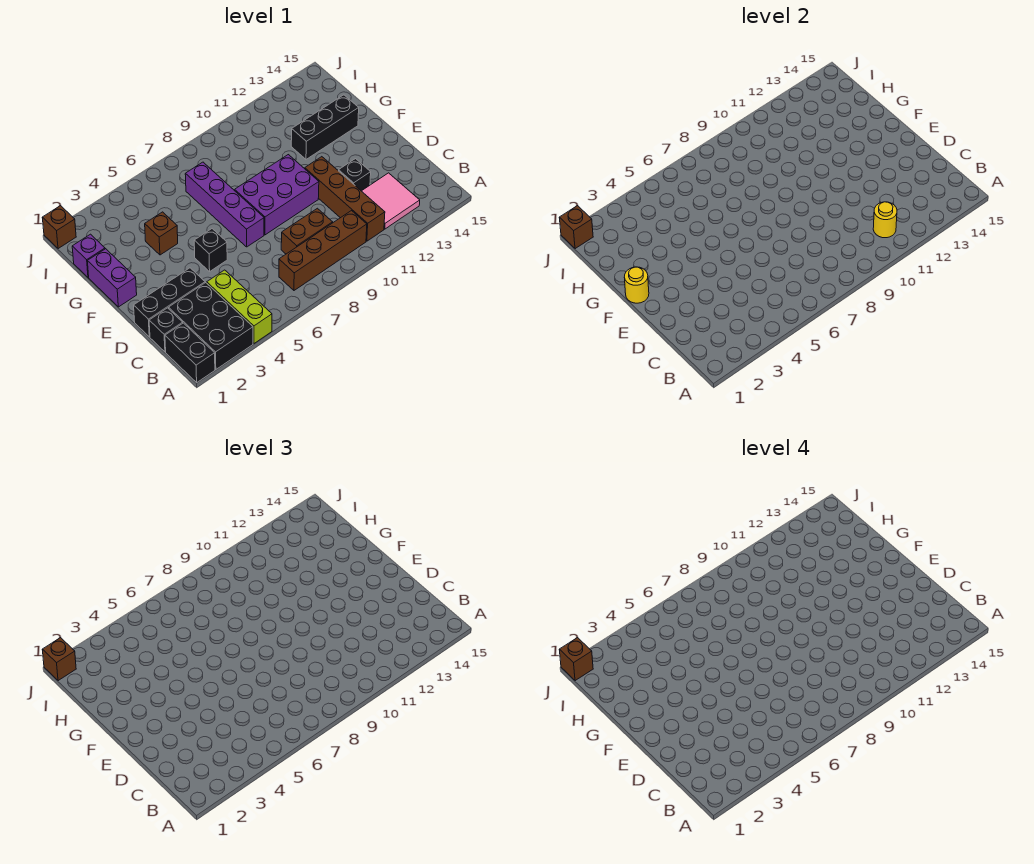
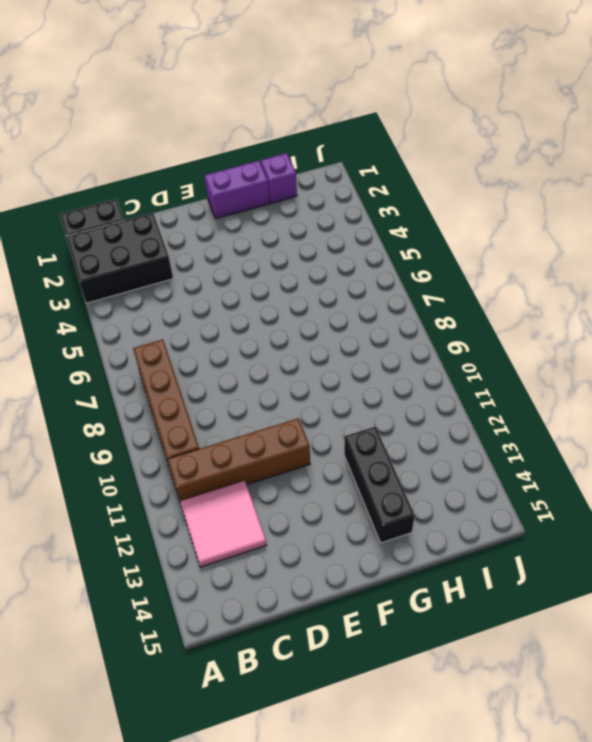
none -> lime 1x3 brick [207,270,272,343]
none -> black 1x1 brick [149,308,183,352]
none -> brown 1x2 brick [281,208,333,254]

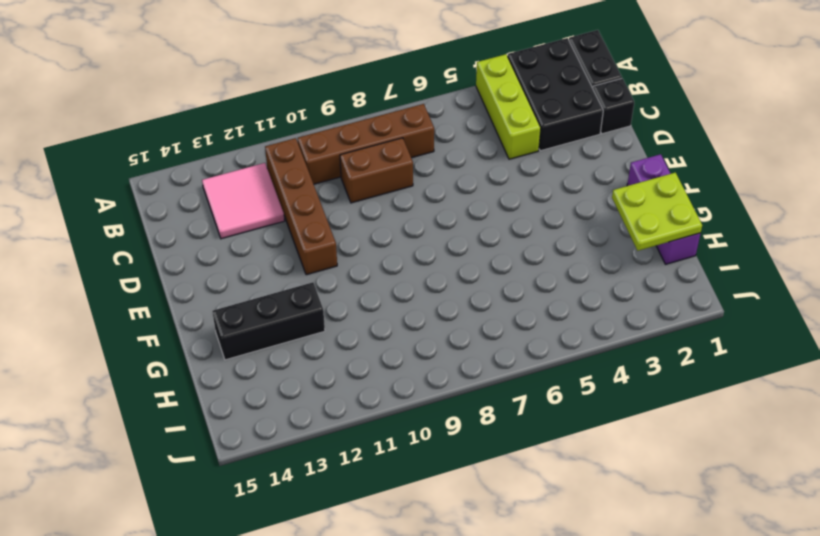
lime 2x2 plate [612,173,702,251] -> none
none -> black 1x3 brick [134,268,205,337]
none -> black 1x1 brick [339,159,371,191]
none -> black 1x1 brick [194,229,227,271]

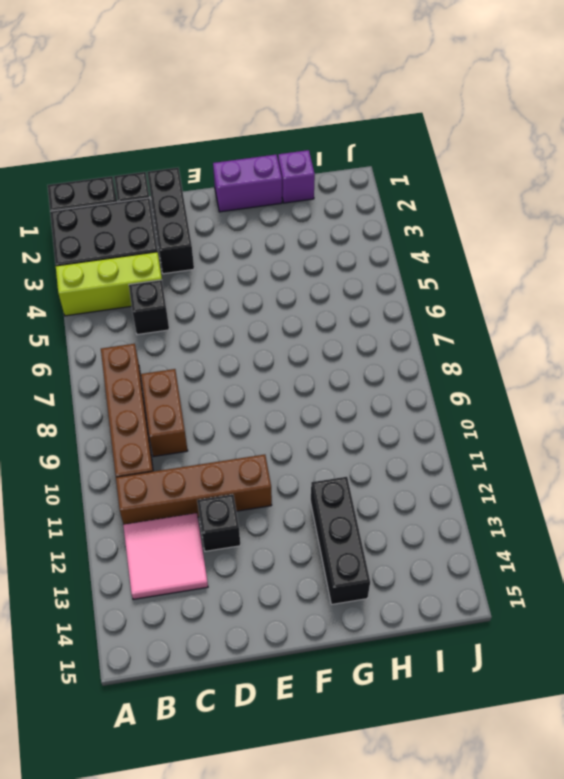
black 1x1 brick [129,280,169,335] -> black 1x1 brick moved to [194,229,227,271]
none -> purple 1x4 brick [185,162,264,247]
none -> purple 2x3 brick [235,155,319,235]
none -> brown 1x1 brick [145,212,178,255]

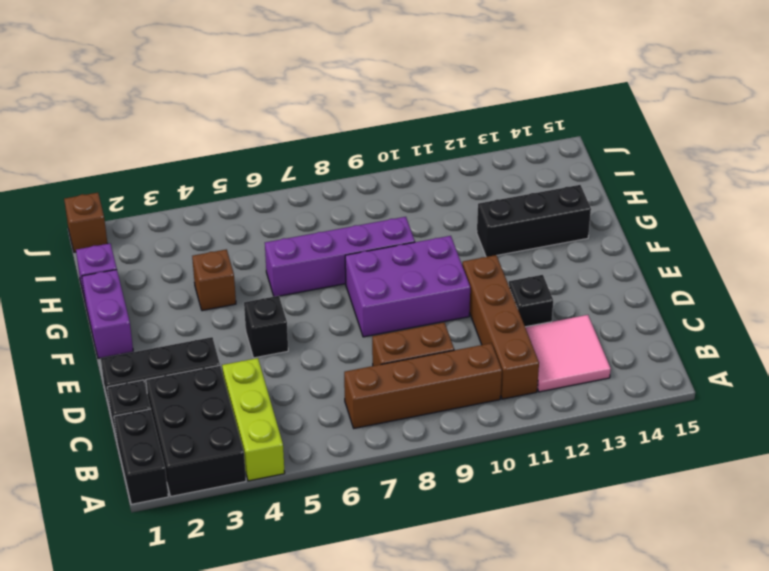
purple 1x4 brick [265,217,415,297] -> purple 1x4 brick turned to [185,162,264,247]
none -> yellow 1x1 round brick [873,202,897,238]
none -> yellow 1x1 round brick [624,267,649,303]
none -> brown 1x1 brick [559,206,593,249]

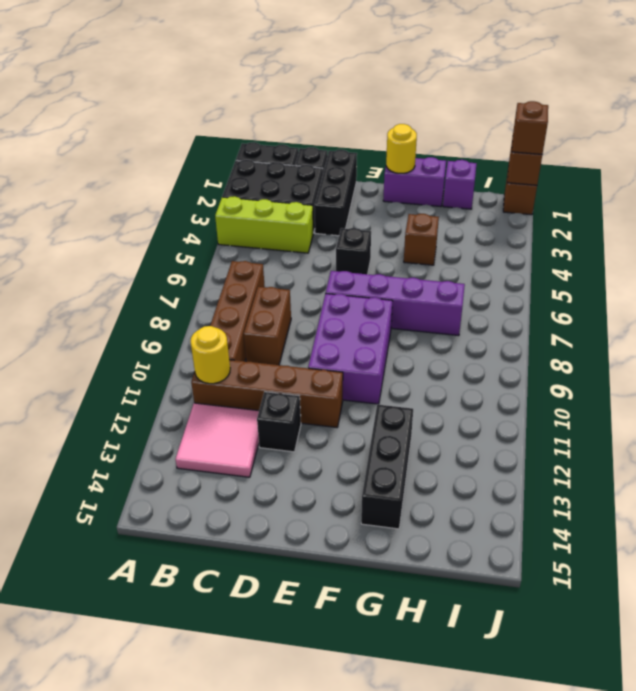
none -> brown 1x1 brick [559,638,593,681]

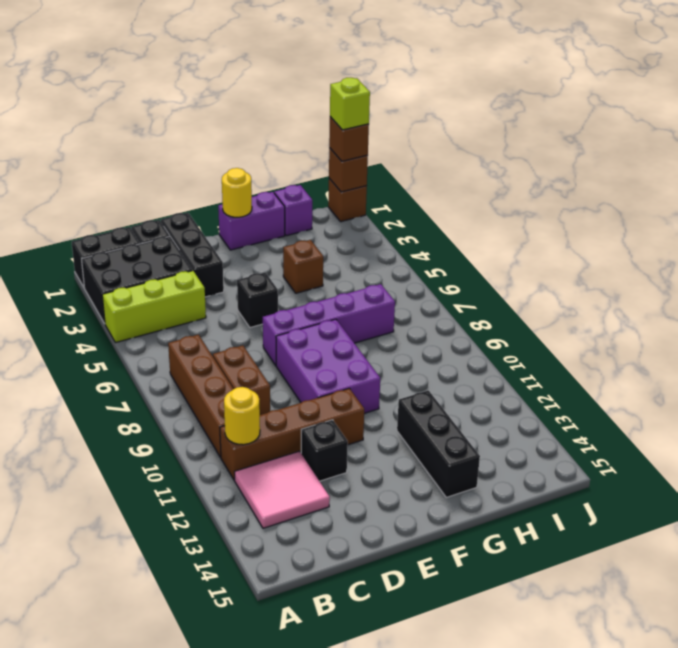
lime 1x1 brick [330,78,370,130] -> brown 1x1 brick [559,638,593,681]

